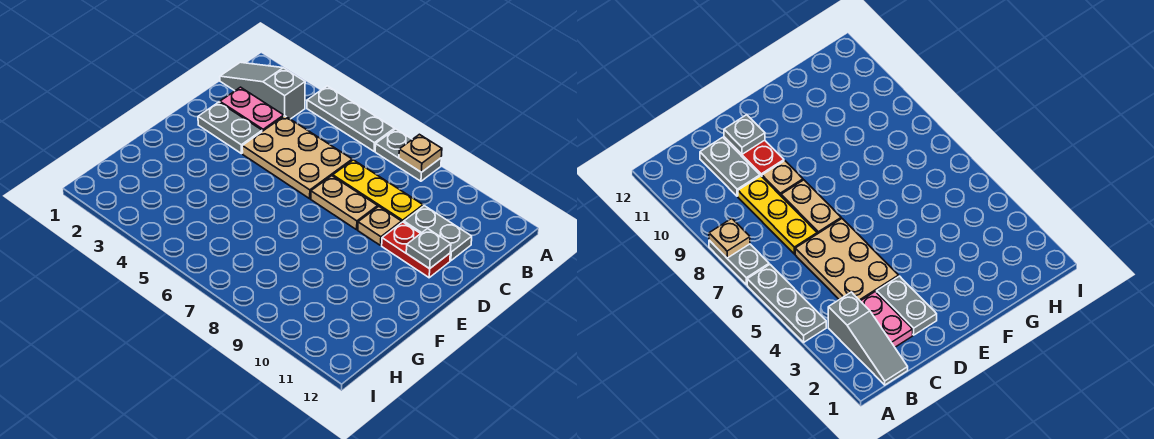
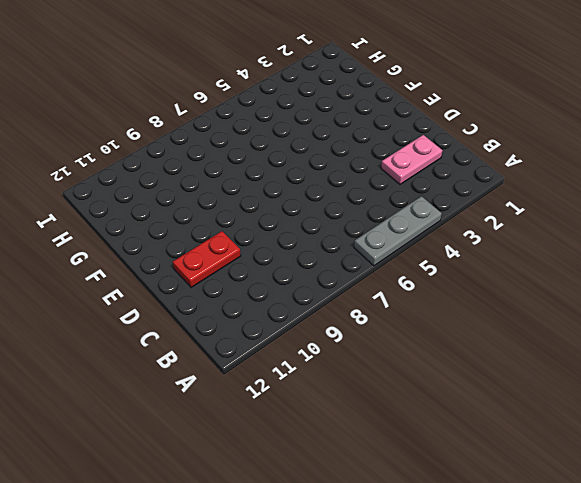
none -> grey 1x2 plate [375,129,441,181]
none -> grey 1x3 slope [220,62,305,119]
none -> tan 2x3 plate [242,116,352,199]

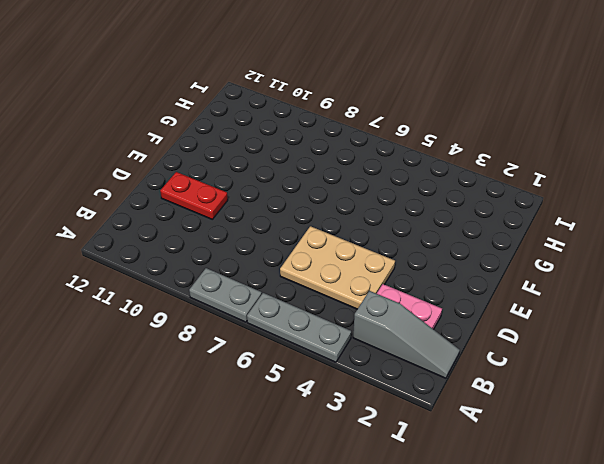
none -> yellow 1x3 plate [333,160,423,222]
none -> grey 1x2 plate [404,206,472,261]
none -> grey 1x2 plate [198,102,262,154]

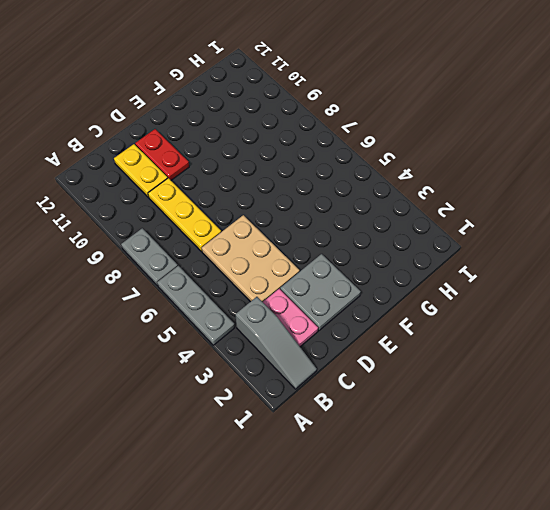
yellow 1x2 plate [114,144,168,197] -> grey 1x2 plate [404,206,472,261]
grey 2x2 plate [280,254,361,331] -> grey 1x2 plate [198,102,262,154]
none -> tan 1x2 plate [311,176,378,230]
none -> tan 1x1 plate [358,206,402,245]
none -> tan 1x1 plate [399,134,442,172]

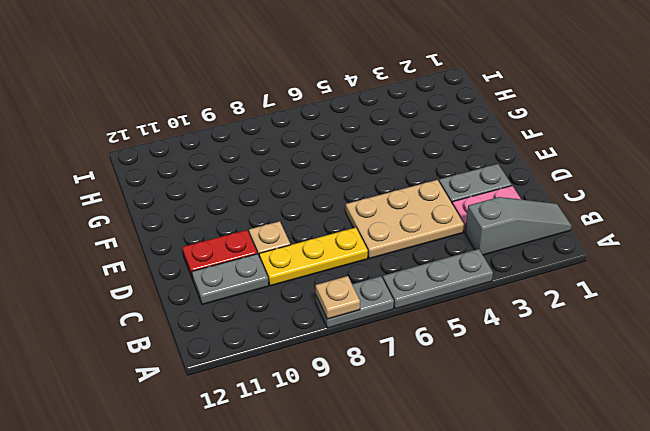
none -> tan 1x2 plate [311,176,378,230]
none -> grey 1x1 plate [406,229,451,269]

